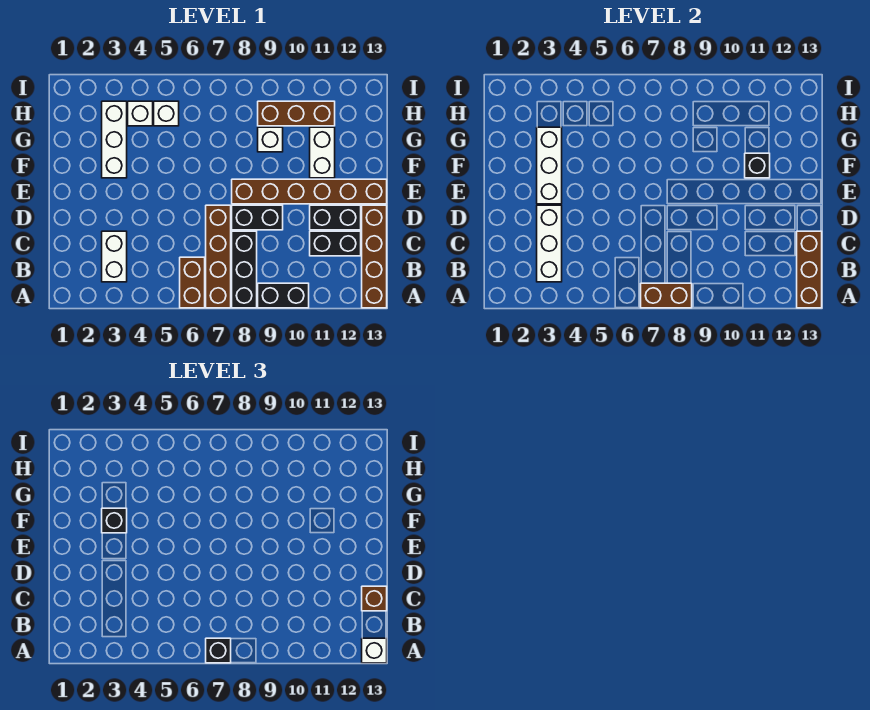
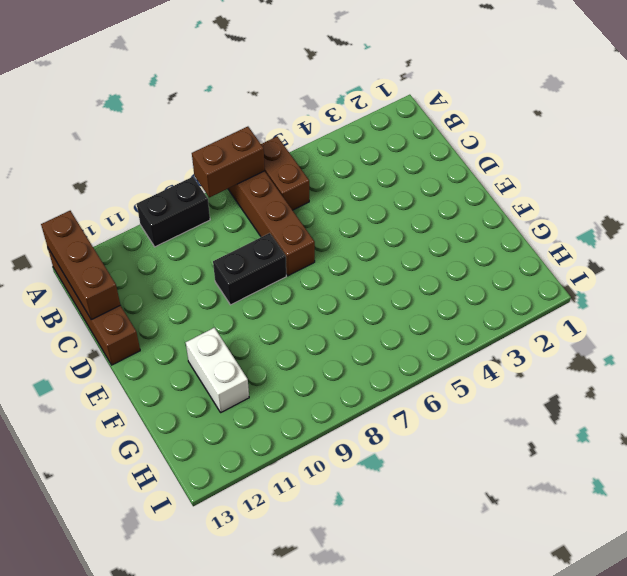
none -> black 1x3 brick [232,231,257,308]
none -> white 1x2 brick [102,231,127,282]
none -> black 1x2 brick [310,231,361,256]

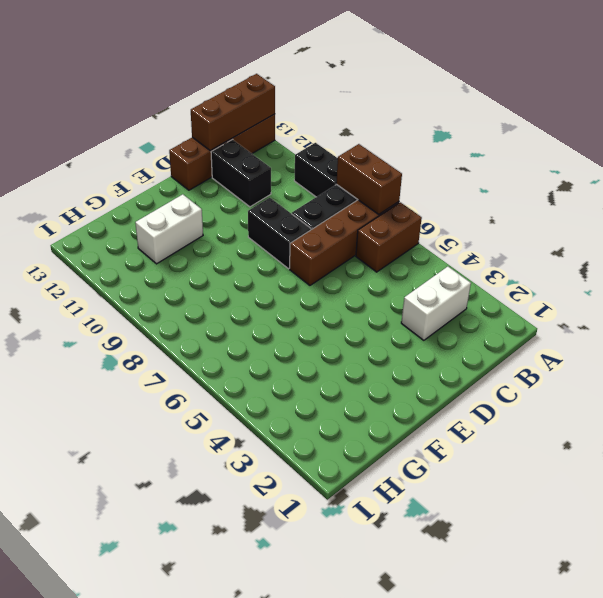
none -> black 1x2 brick [310,205,361,230]
none -> brown 1x6 brick [232,179,387,204]
none -> white 1x3 brick [102,101,127,178]

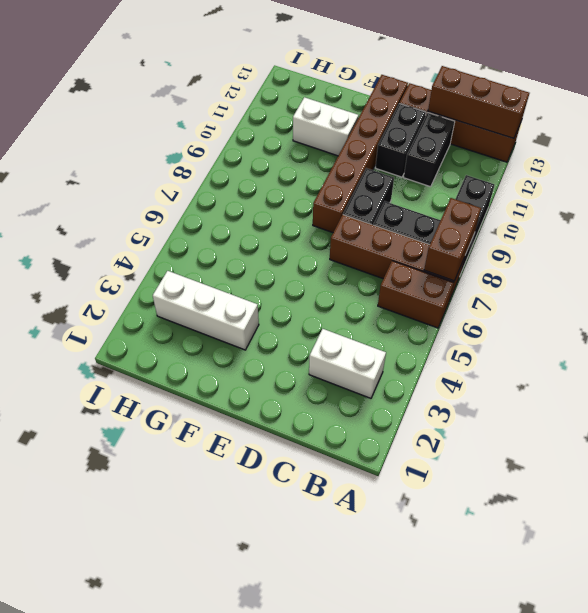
none -> white 1x1 brick [258,127,283,152]
none -> white 1x1 brick [128,101,153,126]
none -> white 1x1 brick [154,101,179,126]

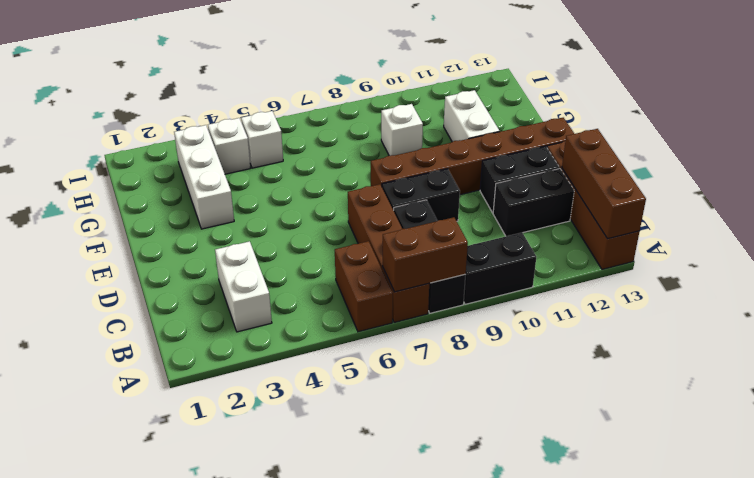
none -> brown 1x3 brick [258,101,335,126]
none -> white 1x3 brick [537,205,562,282]
none -> white 1x3 brick [537,127,562,204]

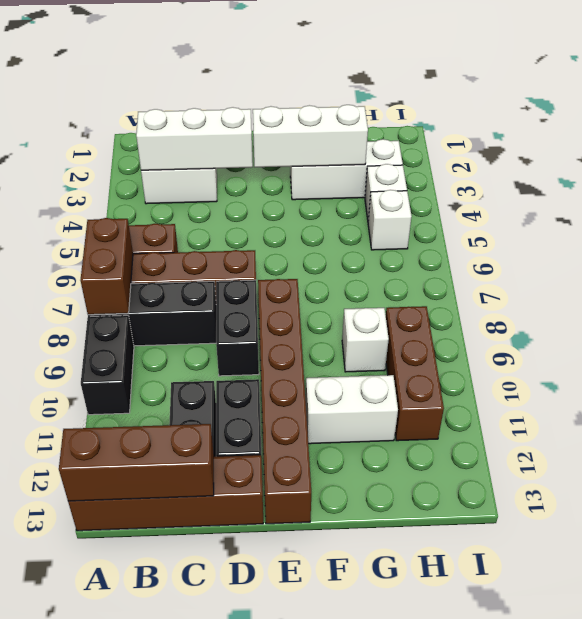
none -> black 1x1 brick [745,153,770,178]
none -> black 1x1 brick [206,638,231,663]
none -> white 1x1 brick [362,638,387,663]

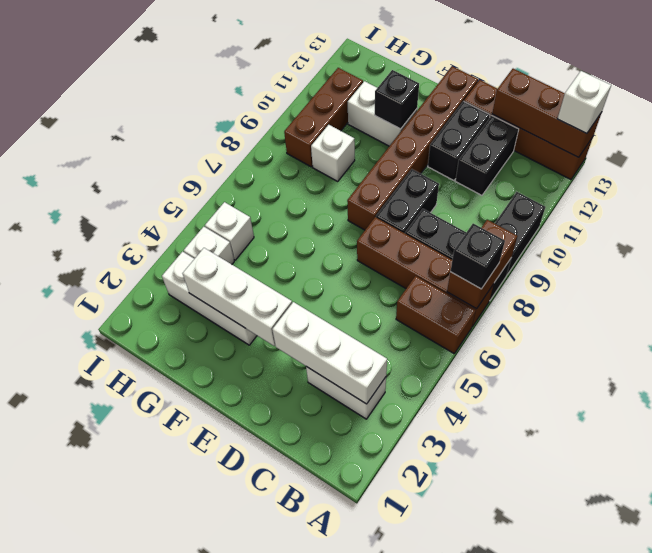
none -> brown 1x1 brick [362,586,387,611]
none -> black 1x1 brick [102,508,127,533]

